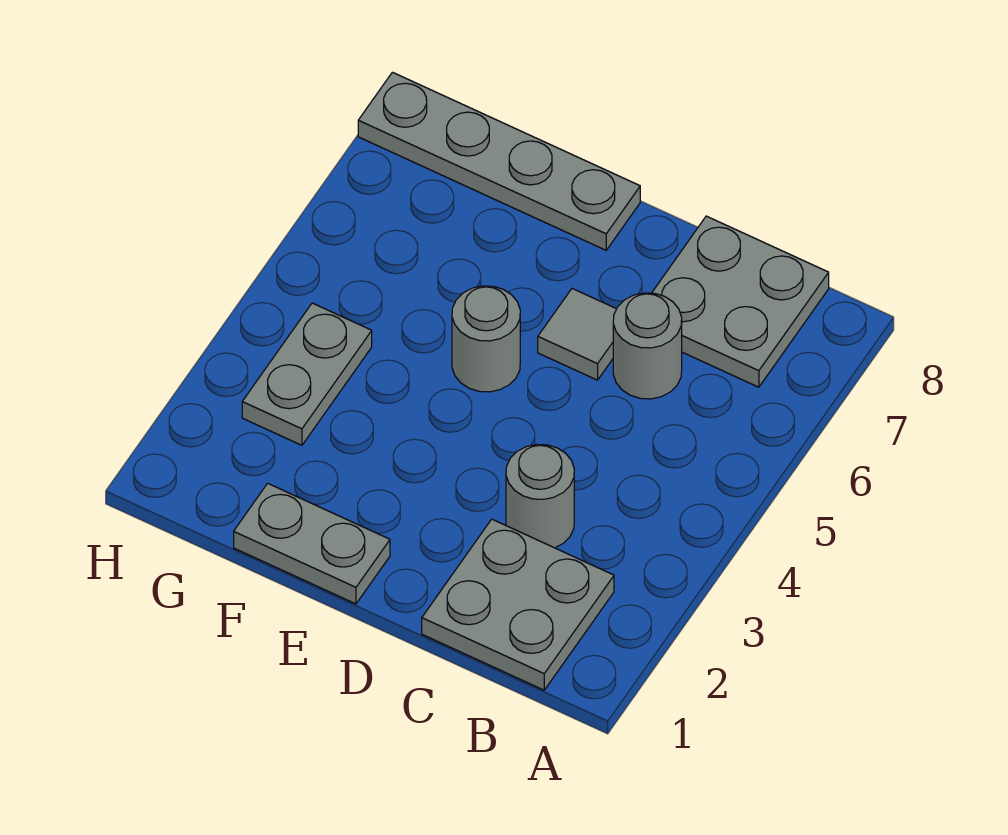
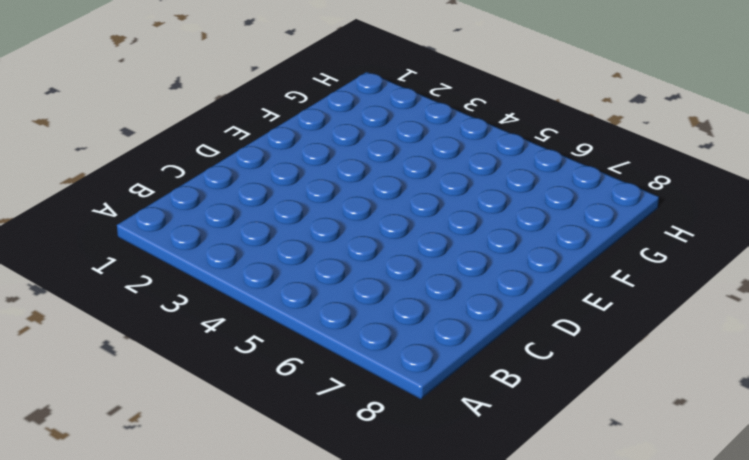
none -> grey 2x2 plate [422,519,614,690]
none -> grey 2x2 plate [652,216,829,387]

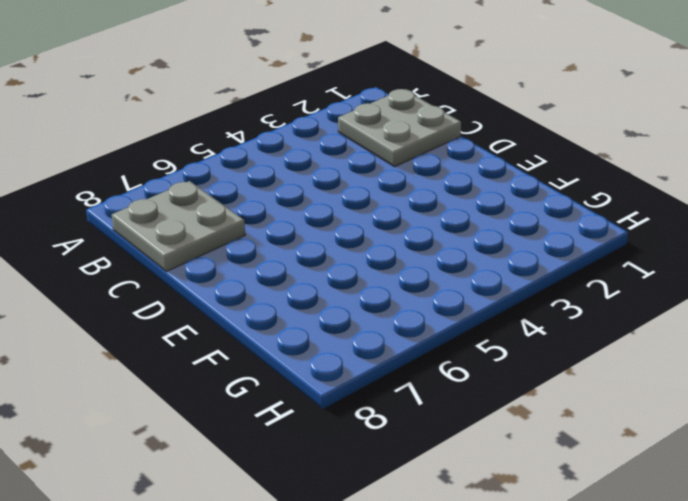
none -> grey 1x1 round brick [506,444,574,548]
none -> grey 1x1 round brick [613,293,682,399]

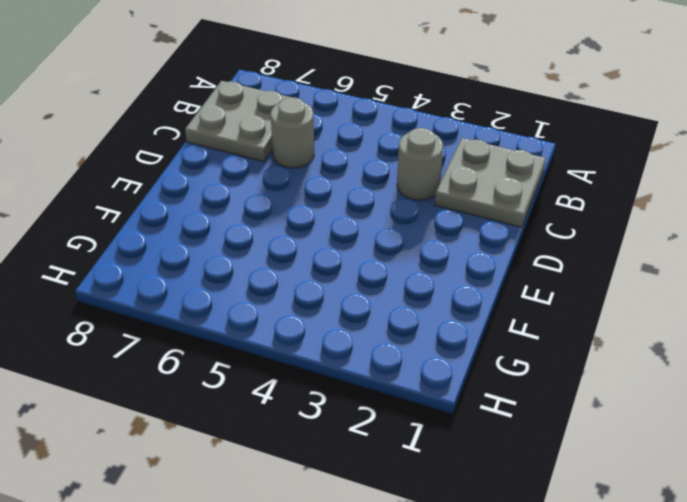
none -> grey 1x1 tile [538,289,616,380]
none -> grey 1x2 plate [234,483,390,604]

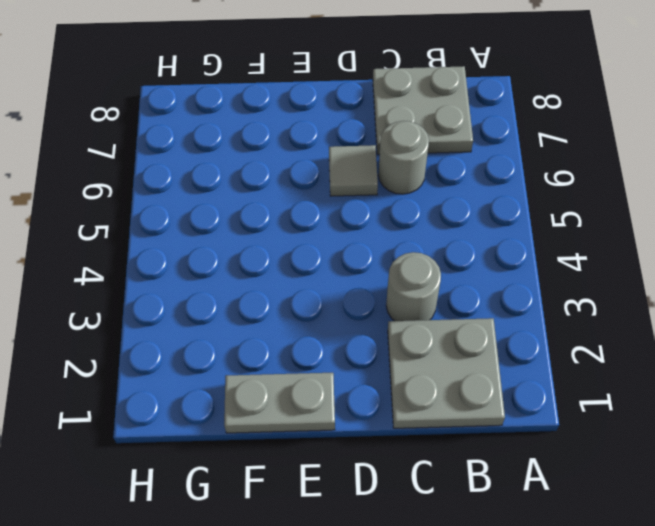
none -> grey 1x1 round brick [452,286,520,392]
none -> grey 1x4 plate [358,72,640,250]

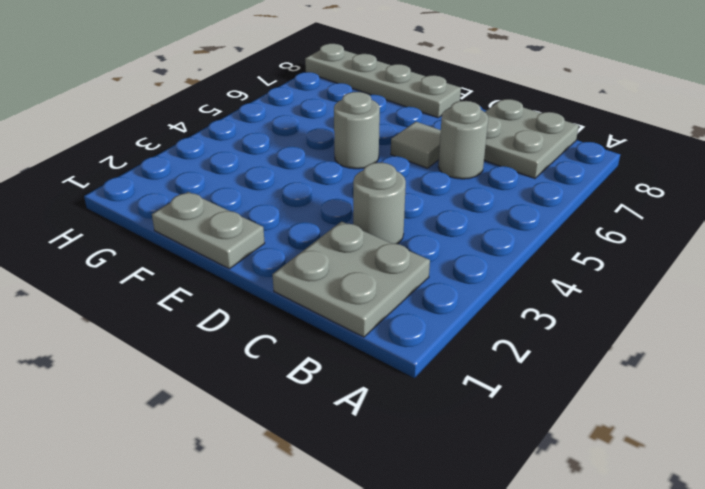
none -> grey 1x2 plate [242,303,372,445]

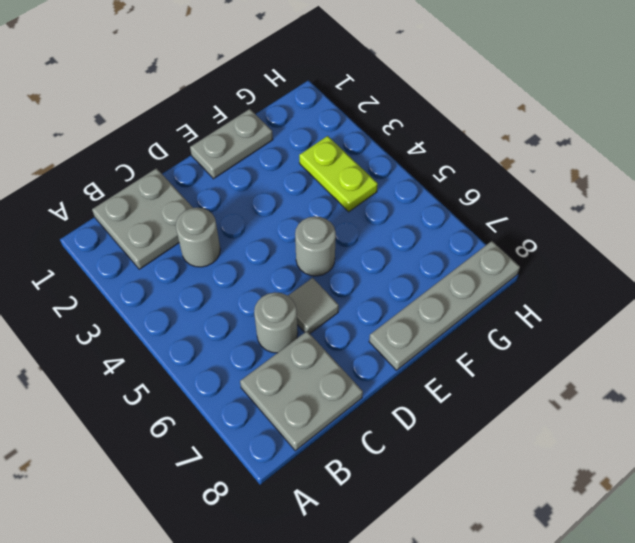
lime 1x2 plate [299,136,378,212] -> grey 1x2 plate [242,303,372,445]

